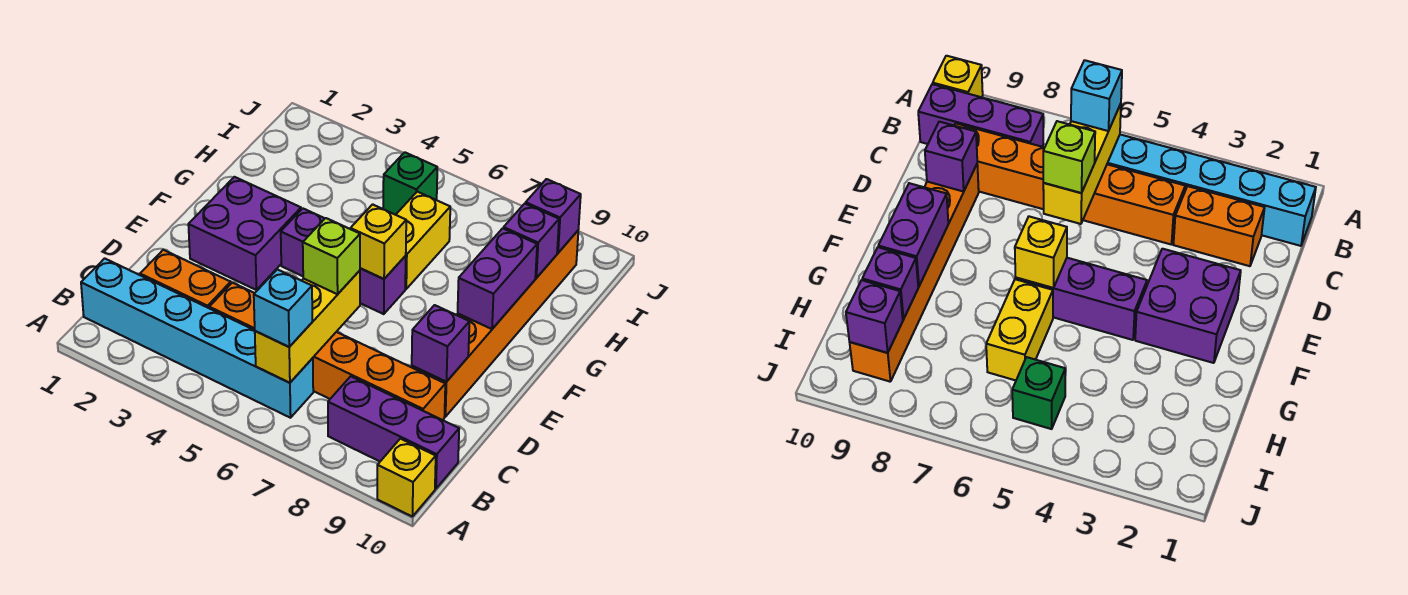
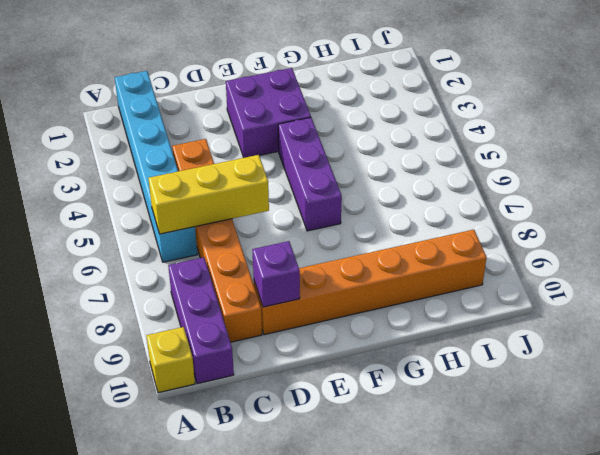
none -> orange 1x2 brick [140,250,231,308]
none -> yellow 1x2 brick [396,192,450,289]
none -> green 1x1 brick [383,152,437,215]

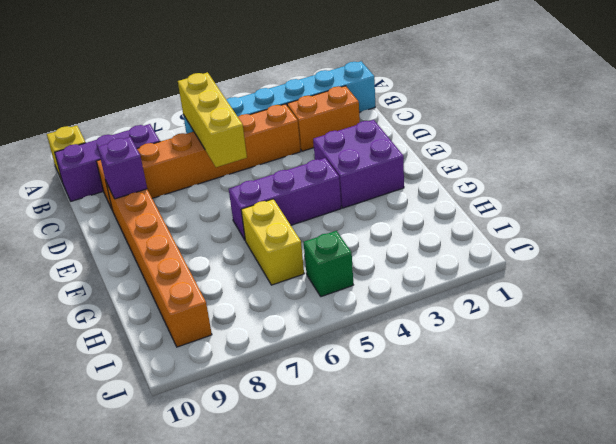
none -> yellow 1x1 brick [350,204,406,279]
none -> purple 1x2 brick [458,228,537,329]
none -> purple 1x1 brick [504,204,559,278]

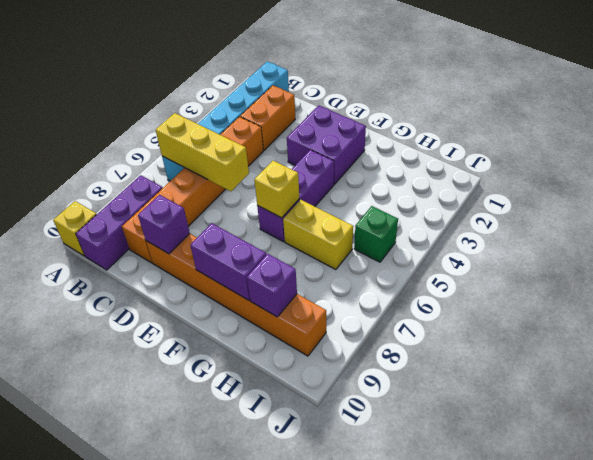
none -> purple 1x1 brick [526,179,581,253]
none -> cyan 1x1 brick [254,269,312,347]
none -> lime 1x1 brick [303,218,360,294]

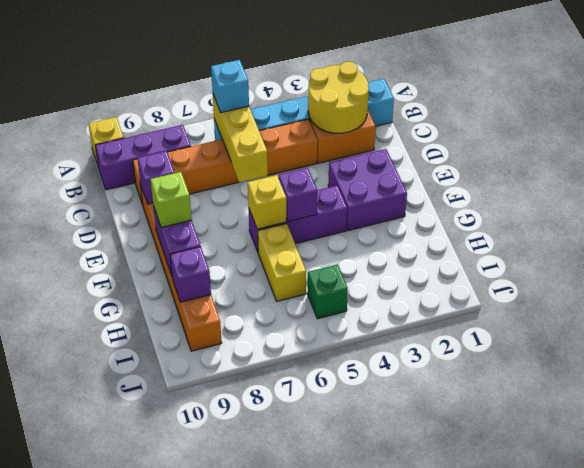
yellow 2x2 round brick [308,62,369,133] -> none
purple 1x1 brick [279,168,317,222] -> purple 1x1 brick moved to [526,179,581,253]
lime 1x1 brick [151,172,192,227] -> lime 1x1 brick moved to [303,218,360,294]

